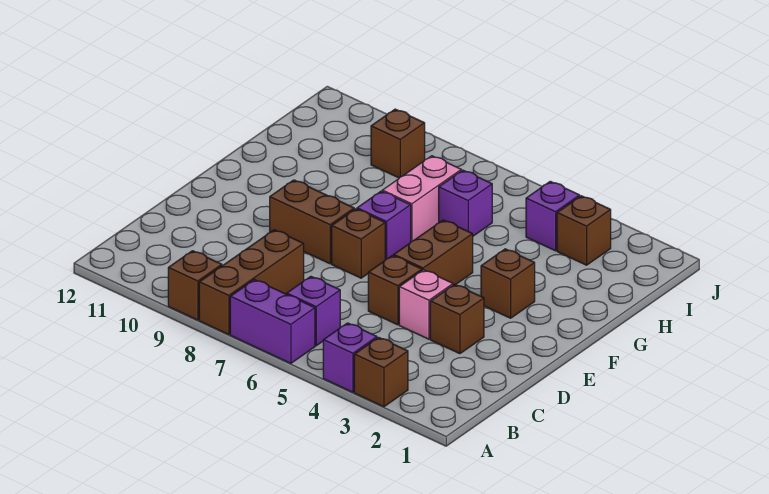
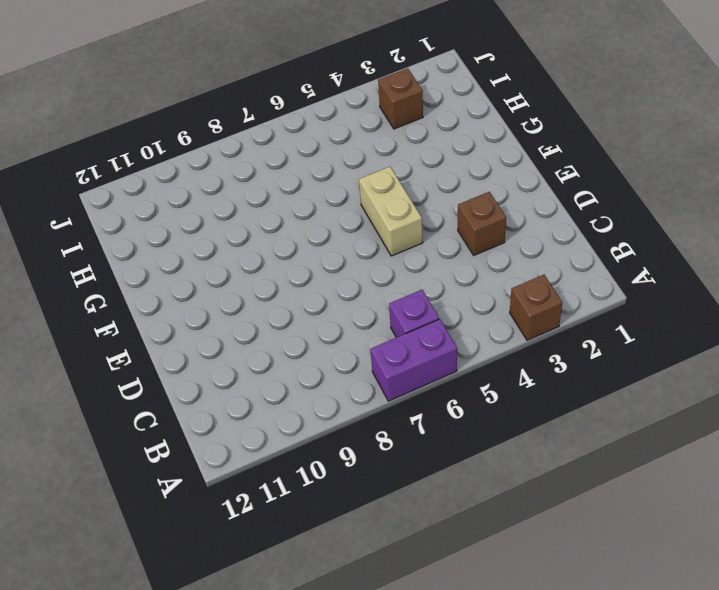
tan 1x2 brick [359,167,423,256] -> brown 1x2 brick [394,220,473,285]
none -> purple 1x1 brick [323,323,377,392]
none -> brown 1x3 brick [199,230,304,335]
none -> brown 1x1 brick [168,251,222,320]

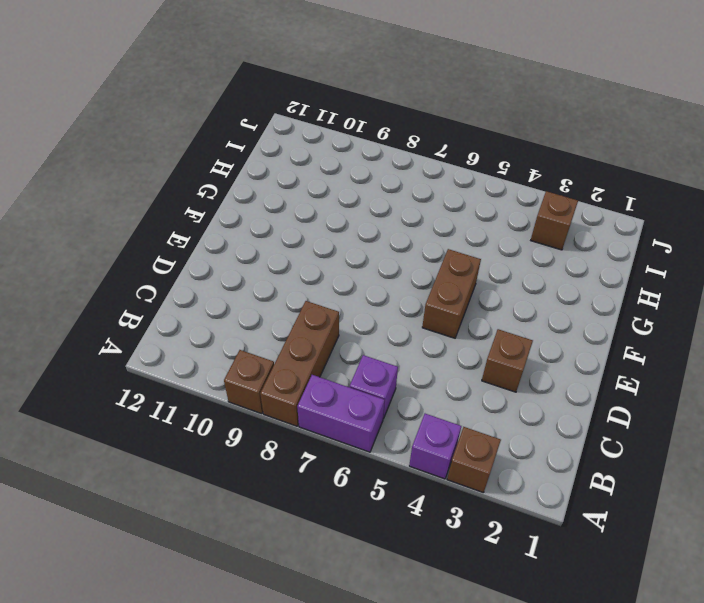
none -> pink 1x1 brick [399,270,453,339]
none -> brown 1x1 brick [368,255,422,325]
none -> brown 1x1 brick [332,209,385,278]

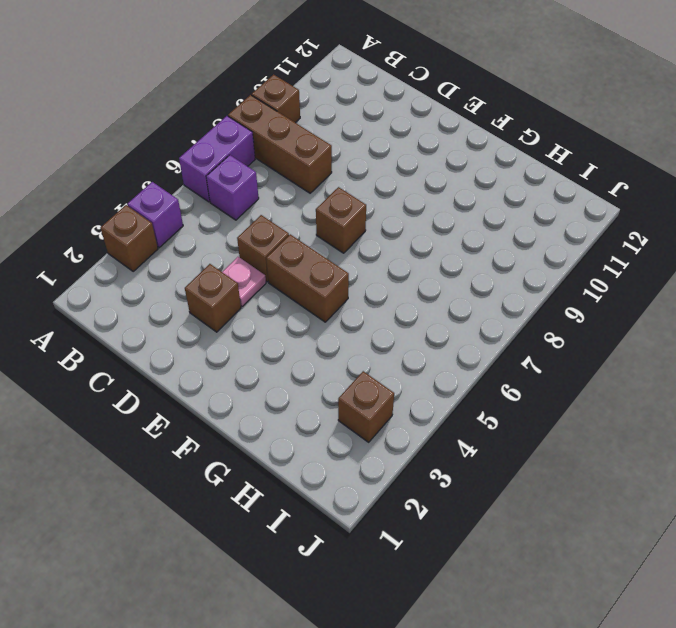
pink 1x1 plate [223,257,266,306] -> pink 1x1 brick [399,270,453,339]
none -> brown 1x2 brick [270,180,354,264]
none -> brown 1x1 brick [481,249,535,318]
none -> purple 1x1 brick [357,191,411,260]

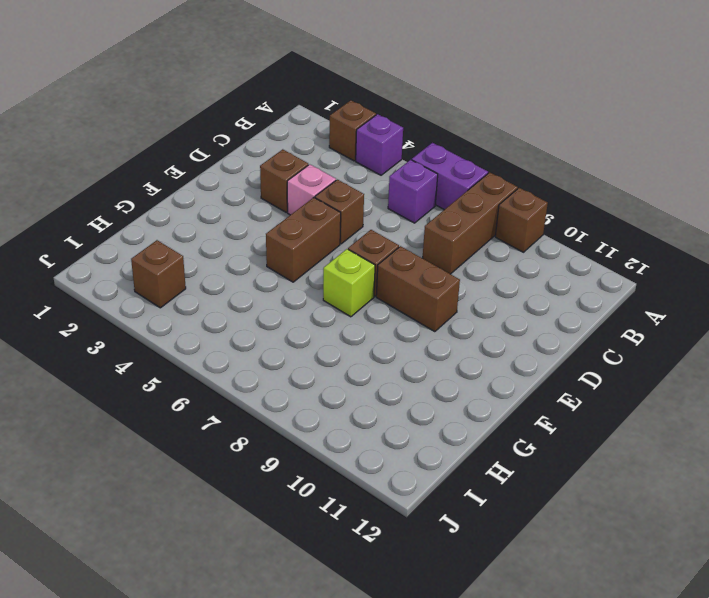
lime 1x1 brick [323,249,375,317] -> purple 1x1 brick [357,191,411,260]
none -> brown 1x1 brick [481,249,535,318]
none -> pink 1x2 brick [382,156,461,241]
none -> purple 1x1 brick [439,170,492,236]

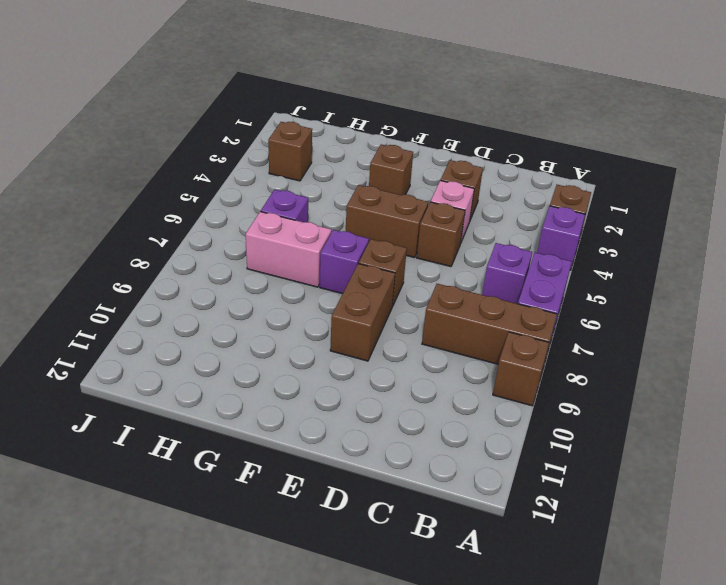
none -> purple 1x1 brick [526,181,580,251]
none -> brown 1x1 brick [371,109,425,178]

